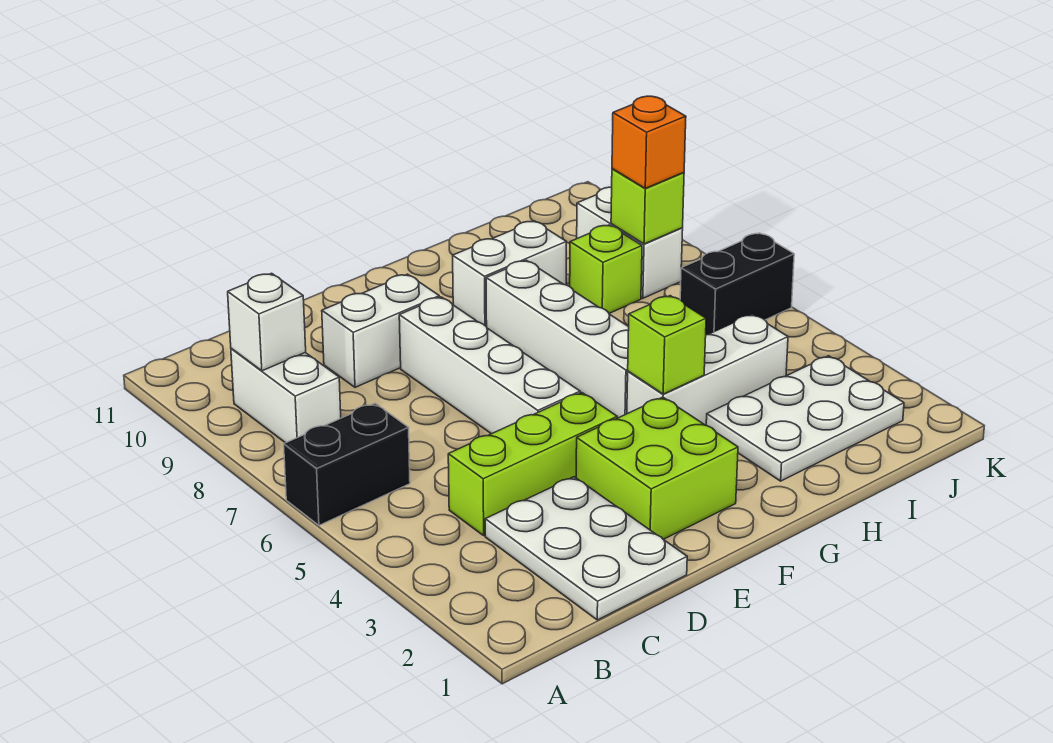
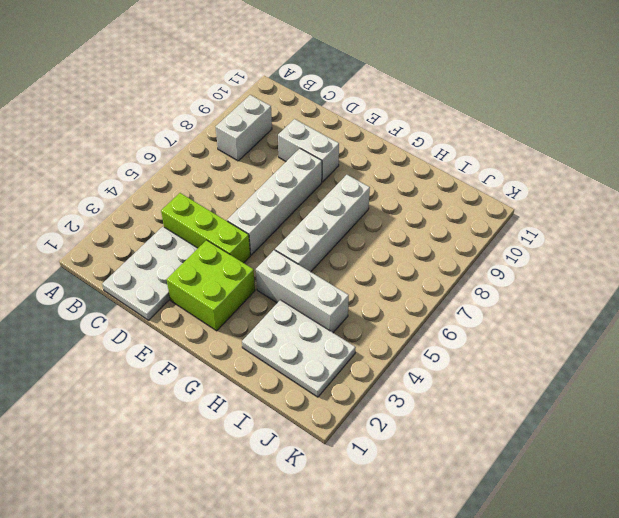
none -> black 1x2 brick [284,403,410,525]
none -> white 1x2 brick [453,221,566,327]
none -> lime 1x1 brick [570,225,642,313]

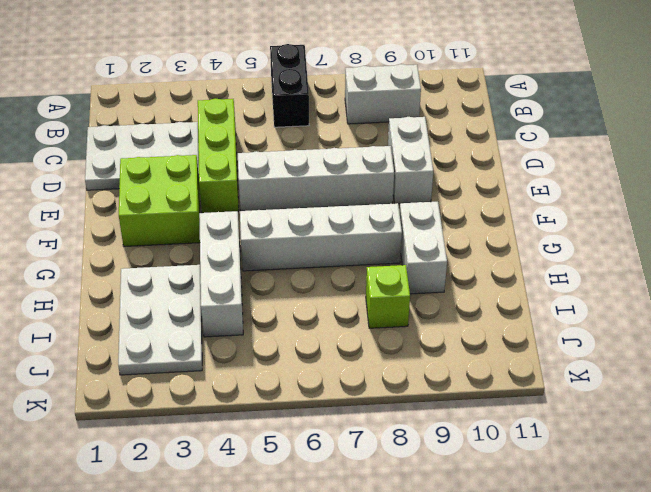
none -> black 1x2 brick [680,233,794,335]
none -> white 1x2 brick [577,187,683,298]
none -> white 1x1 brick [228,273,306,371]

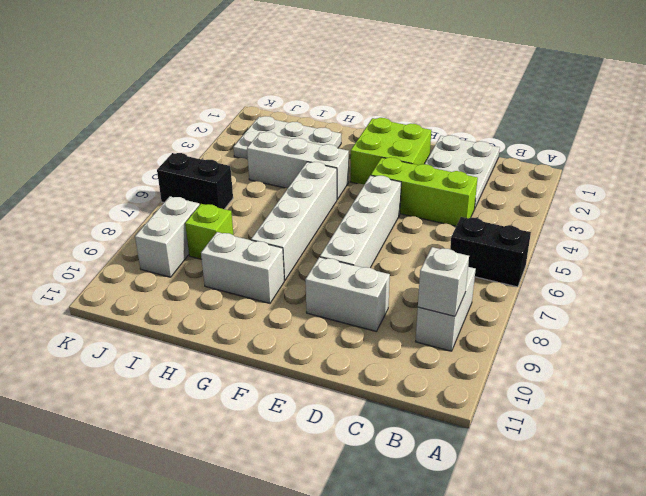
none -> lime 1x1 brick [628,296,706,394]
none -> lime 1x1 brick [611,169,684,244]
none -> orange 1x1 brick [612,96,686,188]

